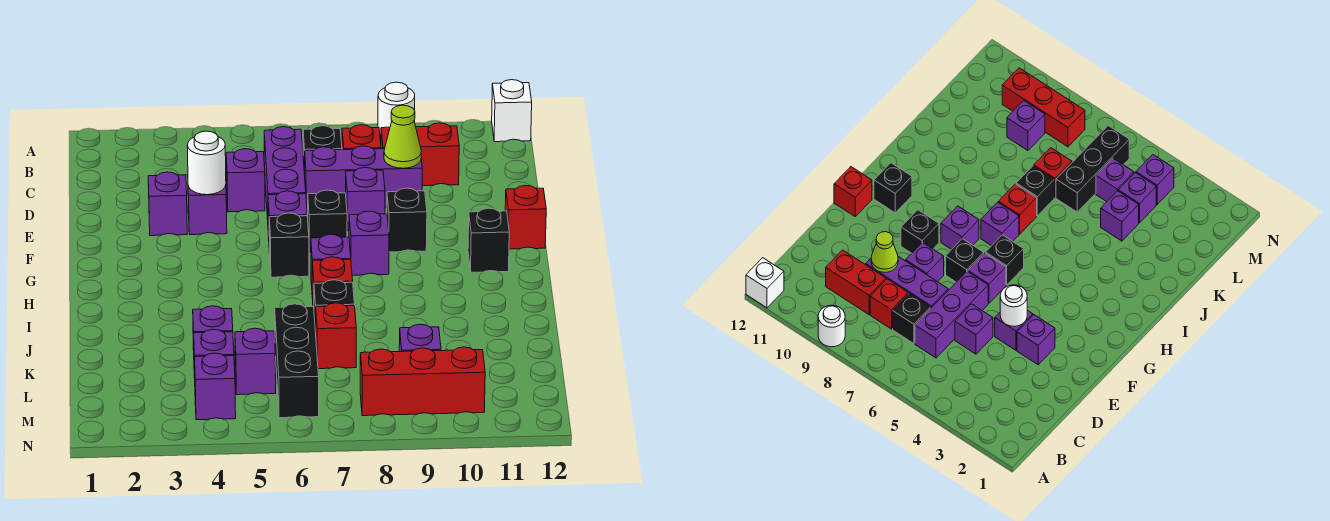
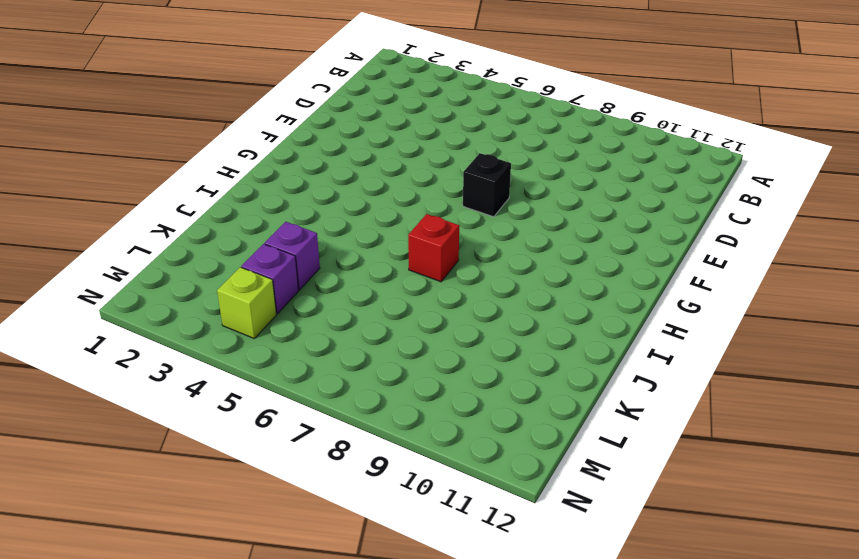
lime 1x1 brick [217,267,276,338] -> purple 1x1 brick [194,353,236,420]
none -> white 1x1 round brick [378,82,415,139]
none -> white 1x1 brick [492,80,532,142]
none -> purple 1x3 brick [264,127,306,219]
none -> black 1x1 brick [303,126,342,175]

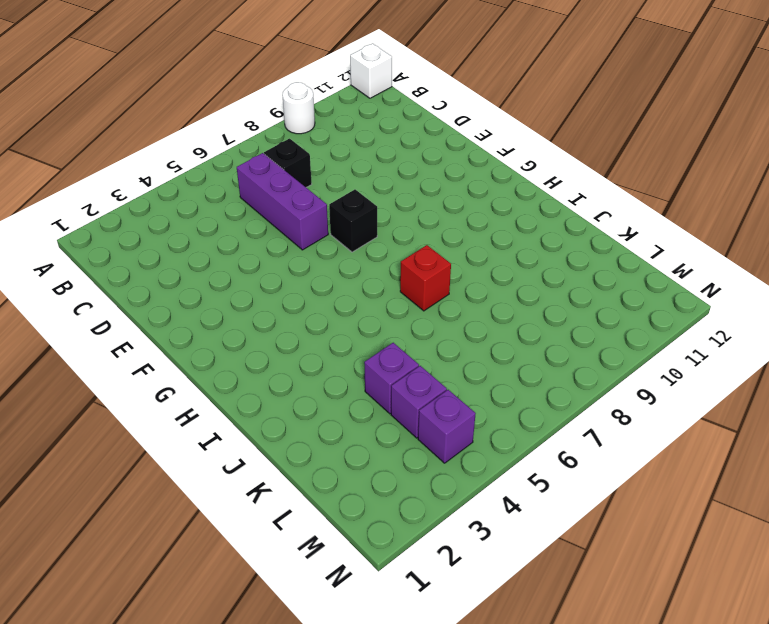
none -> red 1x1 brick [342,125,381,150]
none -> red 1x2 brick [381,123,459,186]
none -> purple 1x1 brick [226,149,265,212]
none -> purple 1x3 brick [305,146,422,210]

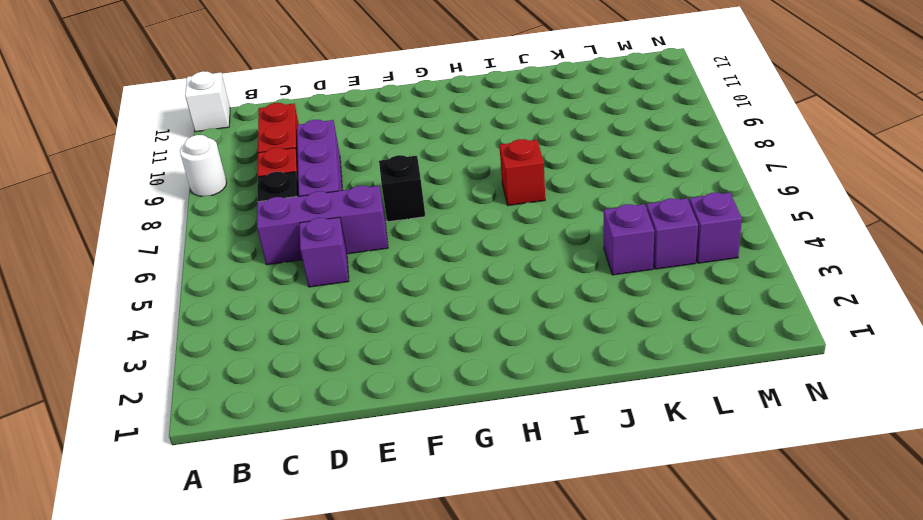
none -> purple 1x1 brick [148,172,187,236]
none -> purple 1x1 brick [188,185,227,235]
none -> purple 1x1 brick [346,167,385,231]
none -> purple 1x1 brick [268,191,307,253]

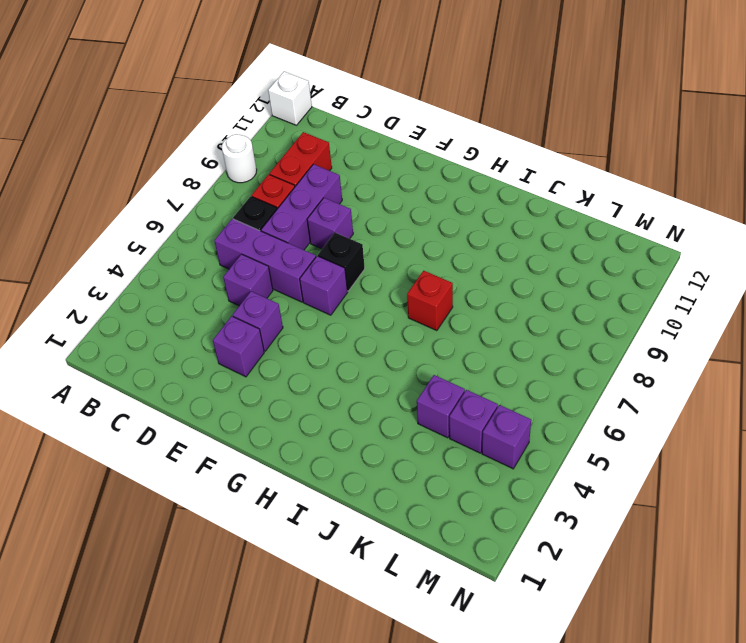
none -> black 1x1 brick [387,188,427,252]
none -> red 1x1 brick [505,185,546,249]
none -> black 1x1 brick [269,213,309,277]
none -> purple 1x1 brick [349,211,389,275]

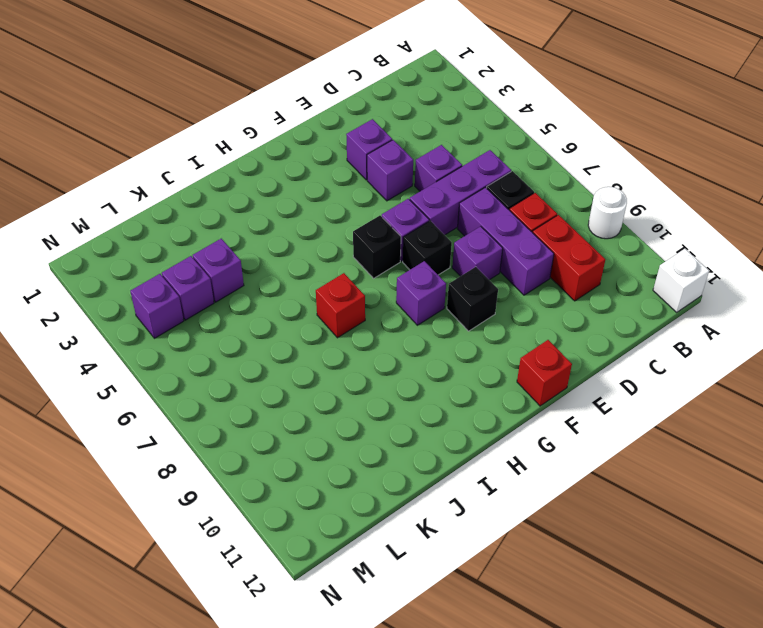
none -> black 1x1 brick [468,208,509,272]
none -> purple 1x1 brick [311,234,351,299]
none -> black 1x1 brick [314,280,355,332]
none -> black 1x3 brick [275,304,319,418]

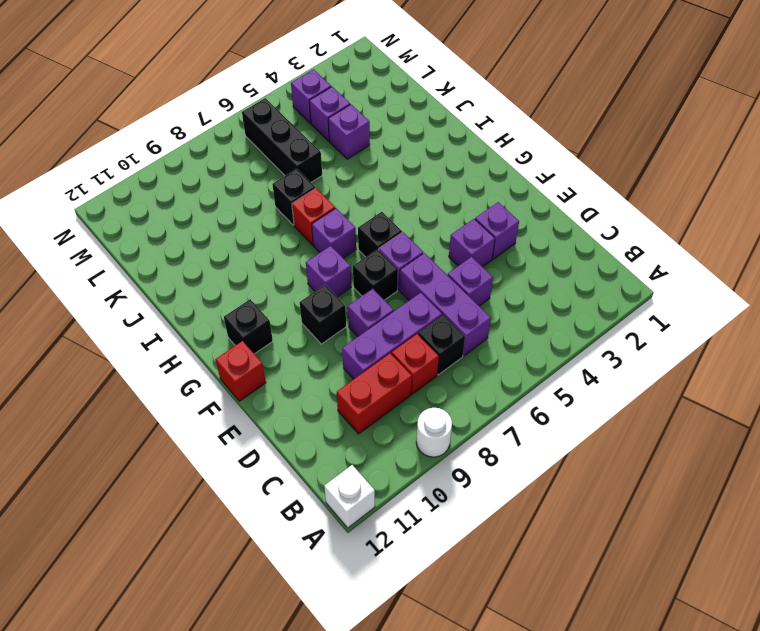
none -> red 1x1 brick [316,303,356,369]
none -> purple 1x1 brick [235,328,276,395]
none -> purple 1x1 brick [399,324,441,352]
none -> red 1x3 brick [360,347,485,416]

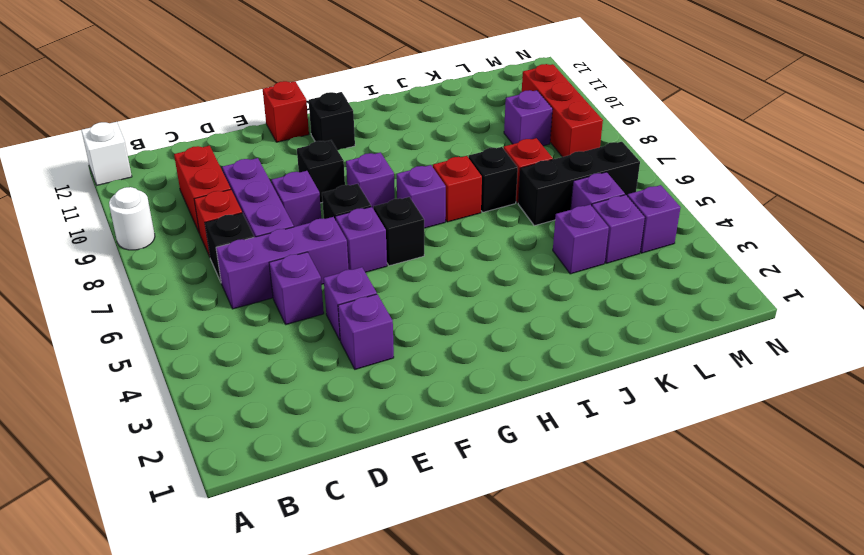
none -> lime 1x1 cone [384,105,421,168]
none -> white 1x1 round brick [187,131,226,195]

